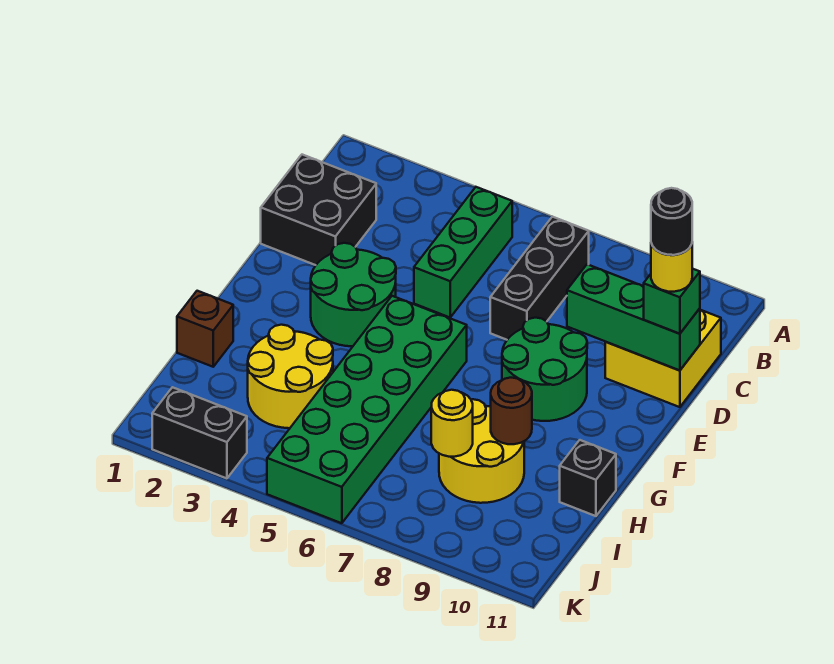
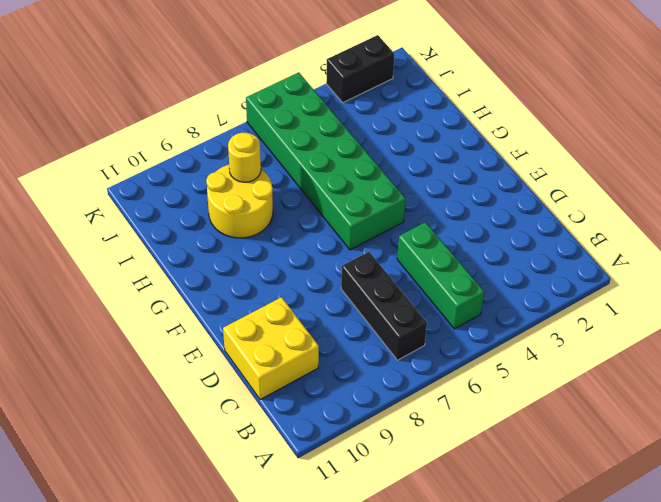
none -> black 2x2 brick [261,155,376,265]
none -> green 2x2 round brick [311,243,396,346]
none -> green 2x2 round brick [502,318,587,421]

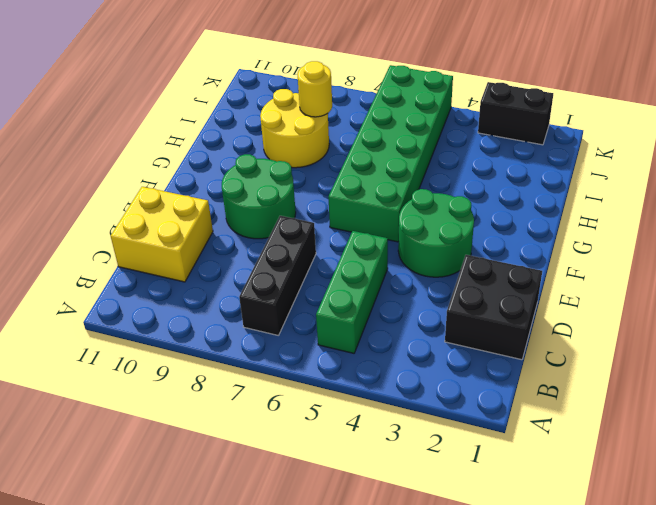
none -> brown 1x1 brick [177,291,233,367]
none -> yellow 2x2 round brick [248,325,333,428]
none -> black 1x1 brick [560,440,616,516]

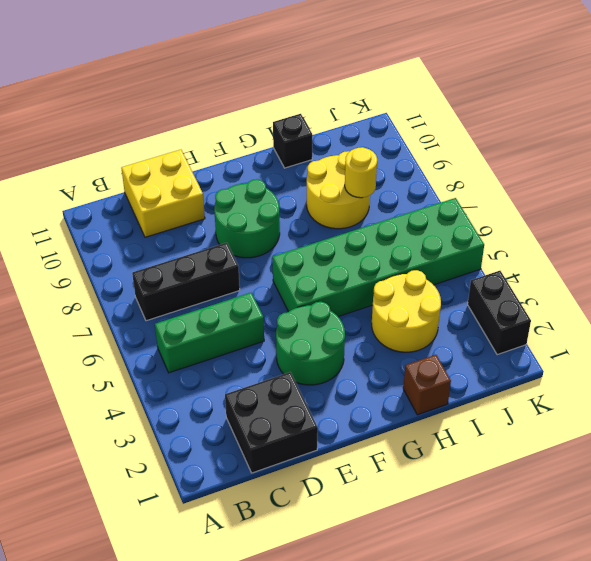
none -> green 1x3 brick [567,264,700,371]
none -> brown 1x1 round brick [491,378,532,444]
none -> green 1x1 brick [644,269,700,334]

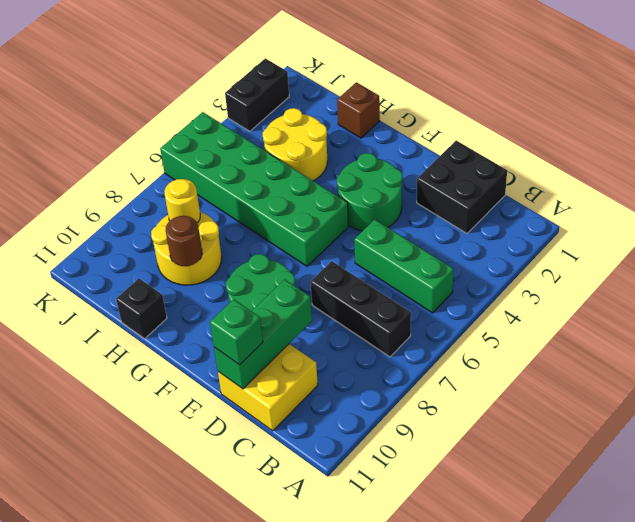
none -> yellow 1x1 round brick [651,243,692,292]
none -> black 1x1 round brick [651,188,692,255]

